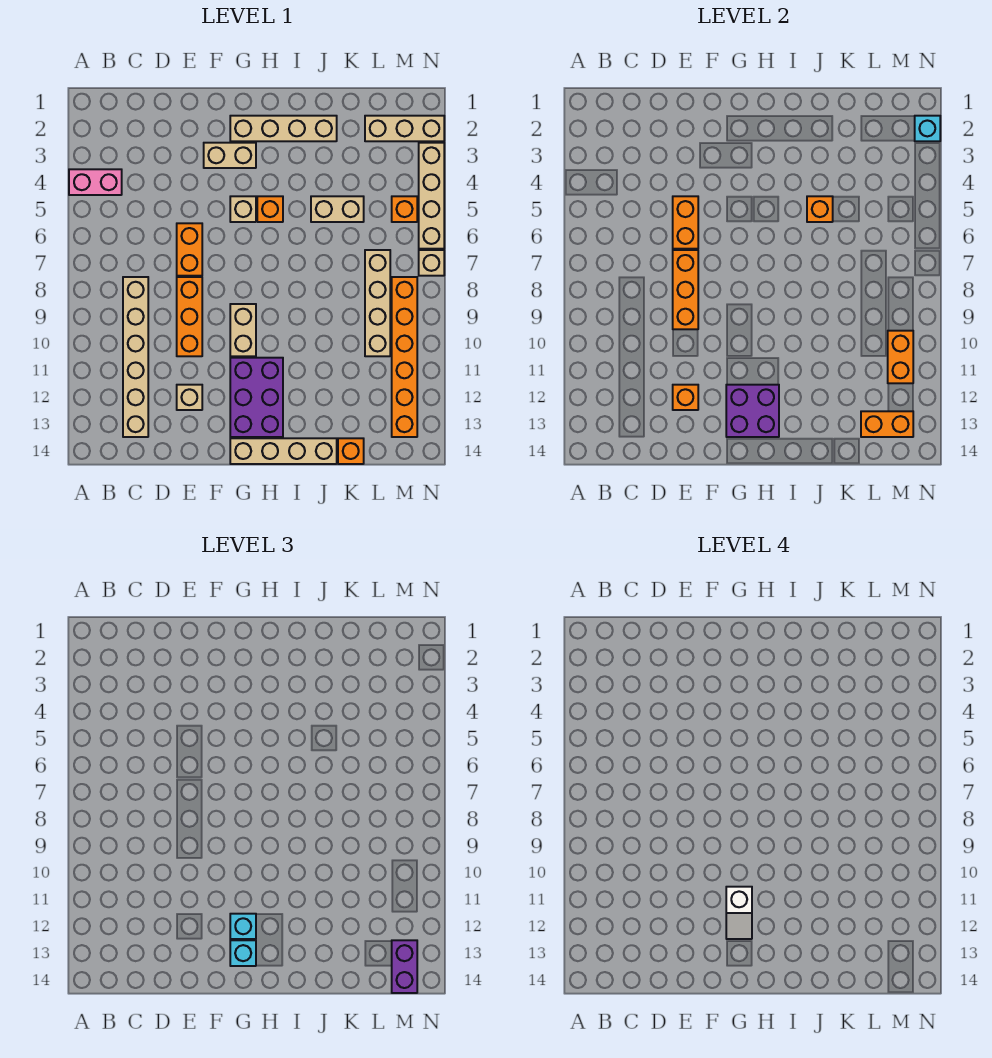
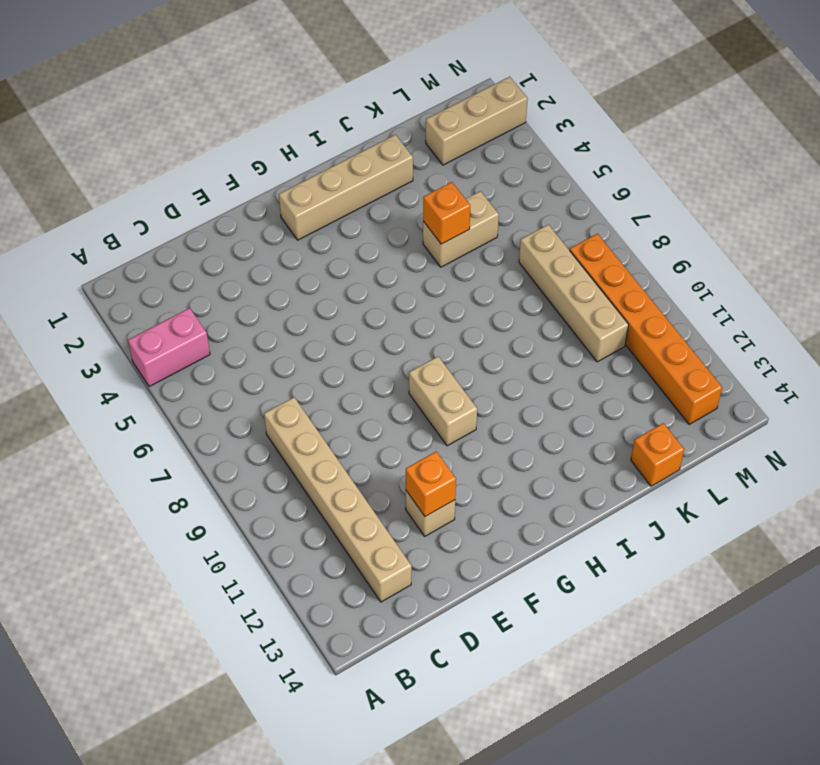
none -> orange 1x2 brick [177,223,202,276]
none -> orange 1x3 brick [177,277,202,356]
none -> tan 1x2 brick [204,143,256,168]
none -> tan 1x1 brick [230,196,256,222]

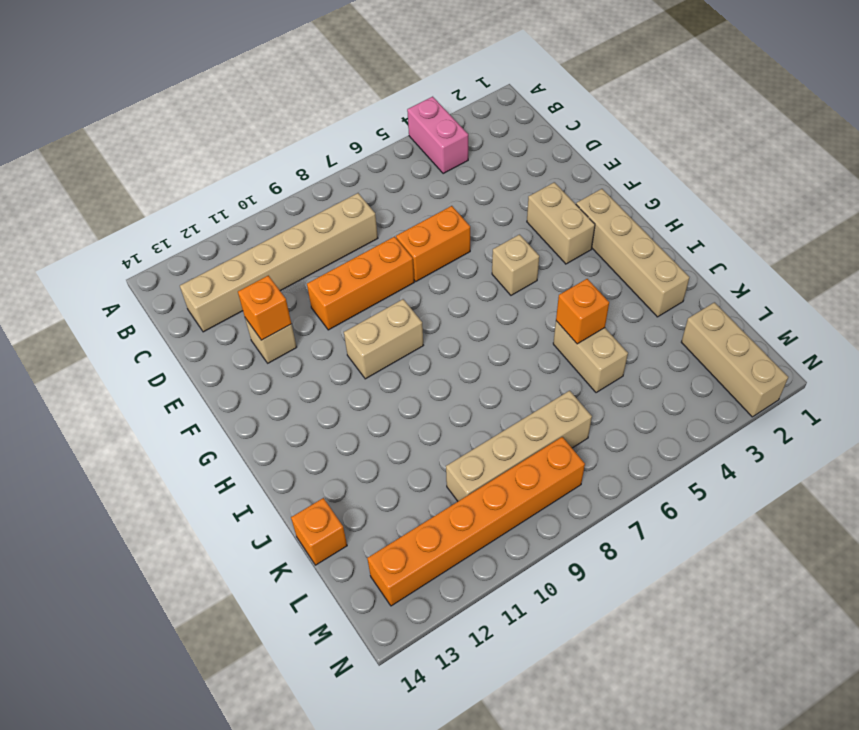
none -> purple 2x3 brick [230,358,283,437]
none -> tan 1x4 brick [230,438,337,464]
none -> orange 1x1 brick [257,196,283,222]
none -> orange 1x1 brick [392,196,417,222]

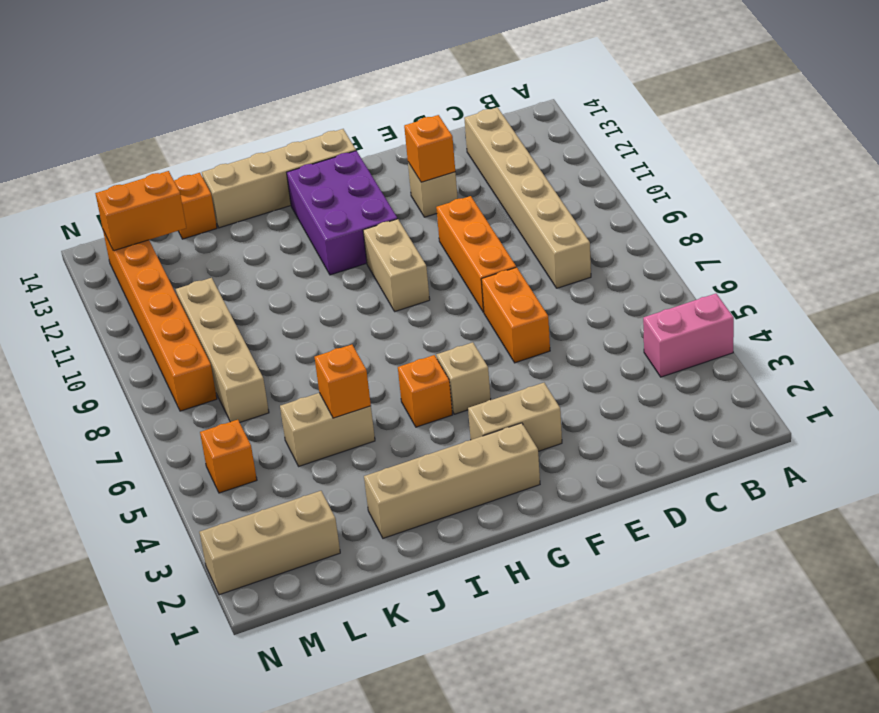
none -> tan 1x4 brick [419,143,444,249]
none -> tan 1x1 brick [419,250,444,276]
none -> orange 1x2 brick [673,196,698,249]
none -> orange 1x3 brick [673,250,698,329]

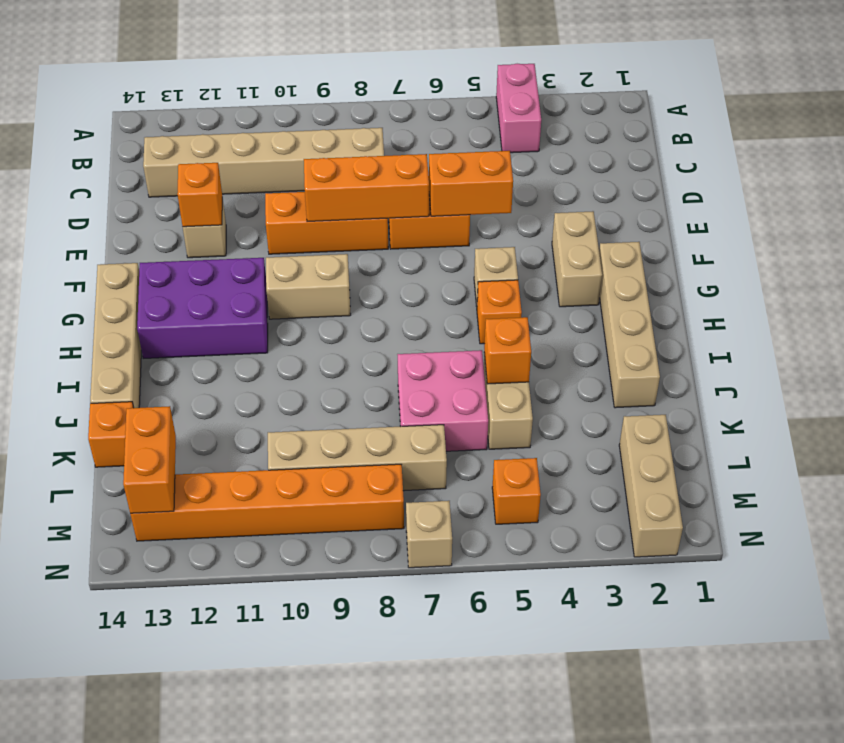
pink 2x2 brick [397,350,488,451] -> none
none -> tan 1x4 brick [419,143,444,249]
none -> purple 2x2 brick [726,385,779,437]
none -> orange 1x2 brick [888,331,913,383]
none -> cyan 1x1 brick [915,116,940,141]

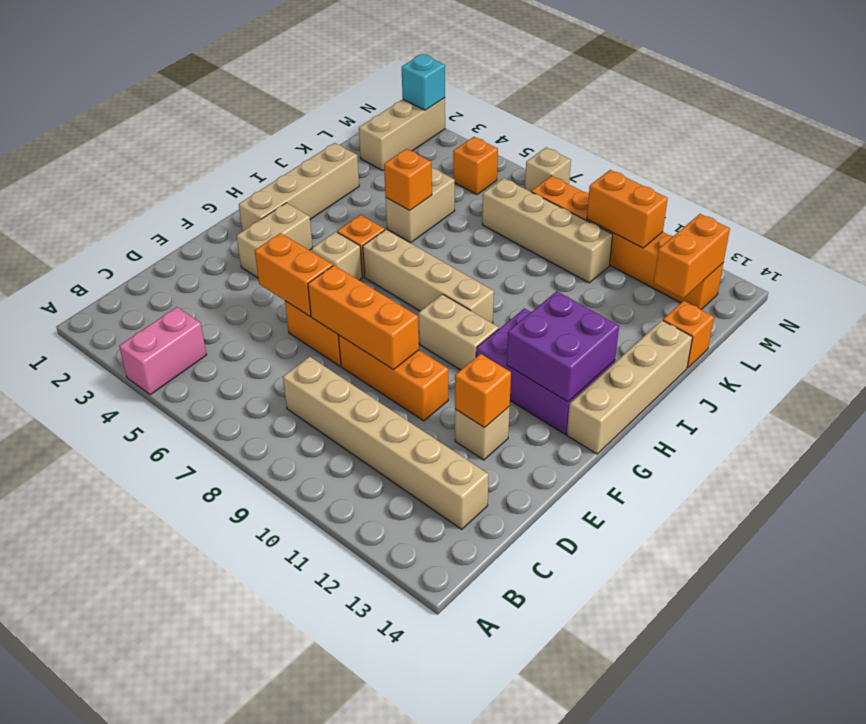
tan 1x4 brick [363,230,494,323] -> tan 1x4 brick moved to [419,143,444,249]
none -> cyan 1x1 brick [230,914,256,939]
none -> cyan 1x1 brick [230,940,256,966]
none -> purple 1x2 brick [392,940,417,993]
none -> white 1x2 slope [726,887,752,939]

